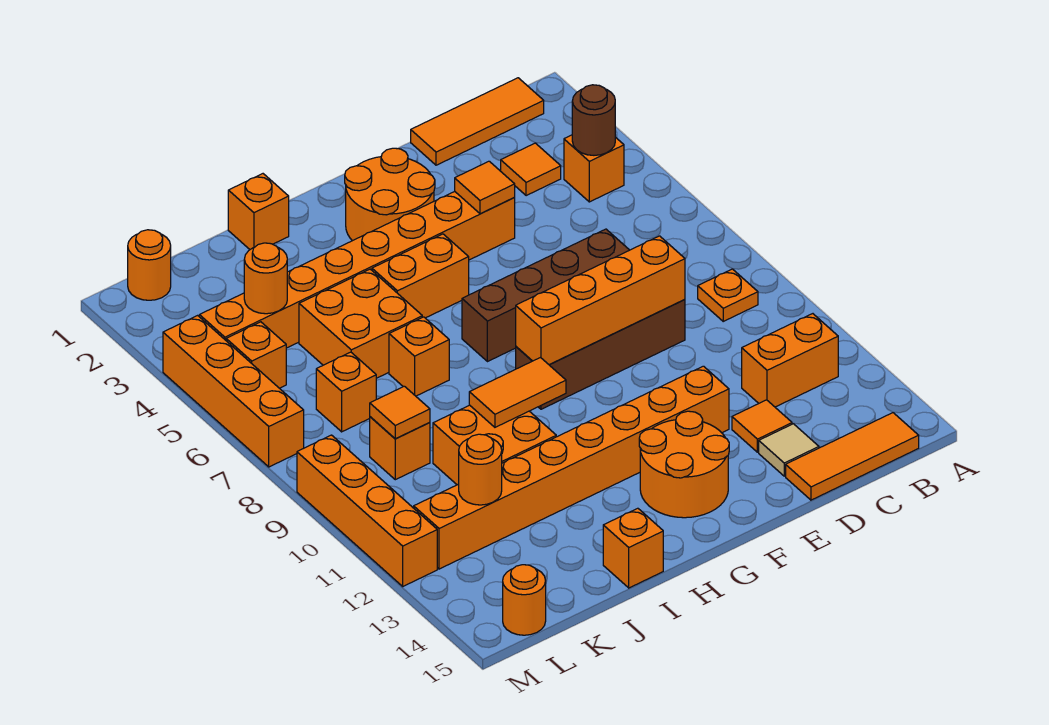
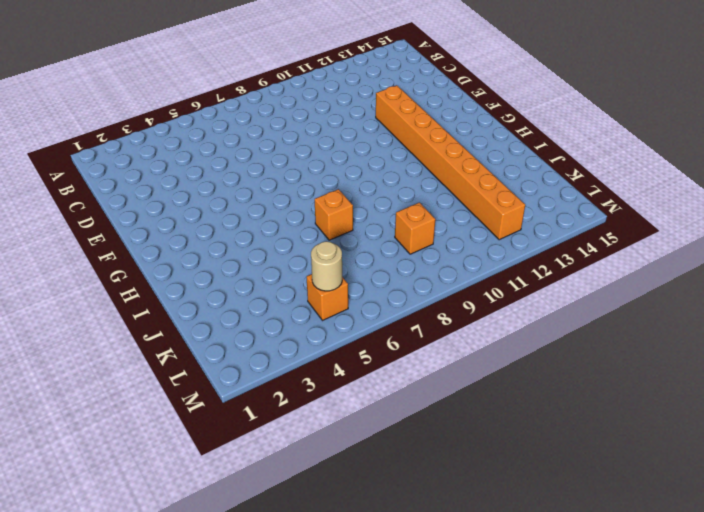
tan 1x1 round brick [311,241,342,291] -> none
none -> orange 1x3 tile [411,78,544,165]
none -> orange 1x1 brick [564,135,624,202]
none -> orange 1x1 plate [698,269,758,321]
none -> orange 1x2 brick [742,314,838,407]

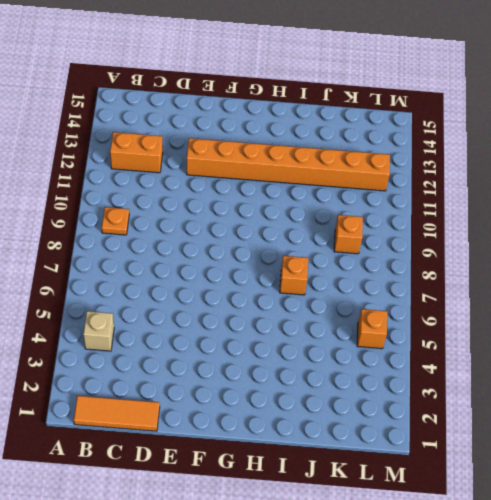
tan 1x1 brick [83,311,114,351] -> orange 1x1 brick [564,135,624,202]
none -> orange 1x3 tile [786,413,919,500]
none -> orange 1x1 tile [501,143,561,196]
none -> brown 1x4 brick [462,229,629,362]
none -> brown 1x4 brick [516,299,685,409]

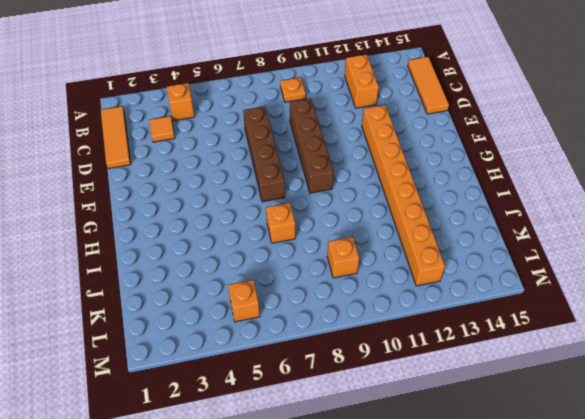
none -> orange 1x1 tile [732,400,792,452]
none -> tan 1x1 tile [759,424,819,476]
none -> orange 1x8 brick [199,192,515,348]
none -> orange 2x2 round brick [345,148,435,241]

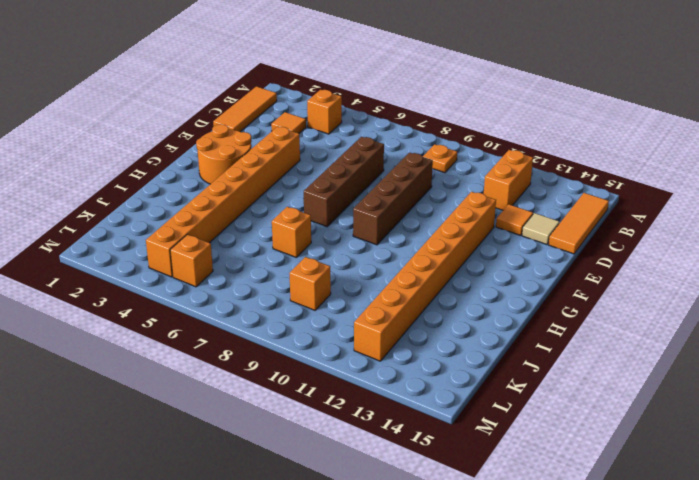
none -> orange 2x2 round brick [639,411,729,518]
none -> orange 1x2 brick [372,234,469,318]
none -> orange 1x1 brick [228,174,289,249]
none -> orange 2x2 brick [299,269,422,378]

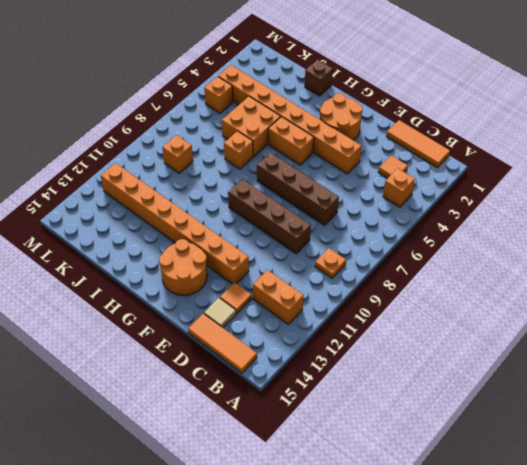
brown 1x1 brick [305,60,333,96] -> orange 1x1 brick [228,174,289,249]
none -> orange 2x2 brick [433,405,556,485]
none -> orange 1x1 brick [603,508,663,588]
none -> orange 1x1 brick [316,352,376,432]
none -> orange 1x1 round brick [128,230,171,300]

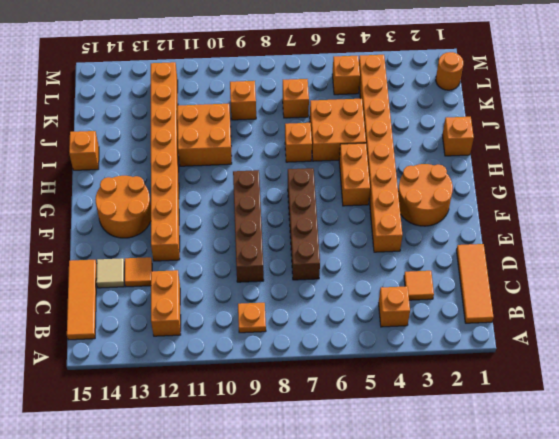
none -> orange 1x1 round brick [503,565,546,635]
none -> orange 1x4 brick [163,316,304,467]
none -> orange 1x4 brick [297,435,437,586]
none -> brown 1x1 round brick [572,85,615,155]

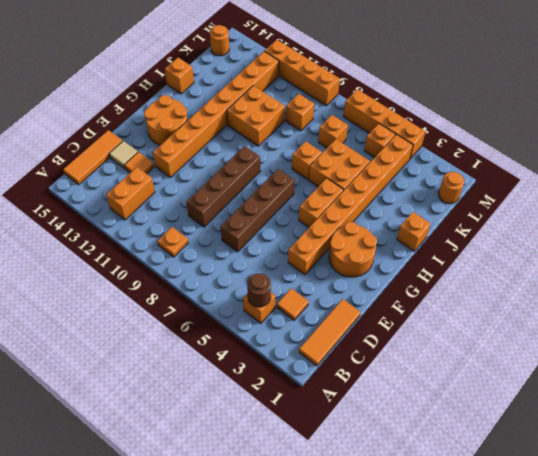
none -> orange 1x4 brick [516,236,685,365]
none -> orange 1x1 tile [455,161,515,214]
none -> orange 1x2 tile [469,358,566,427]
none -> orange 1x1 round brick [244,243,287,314]

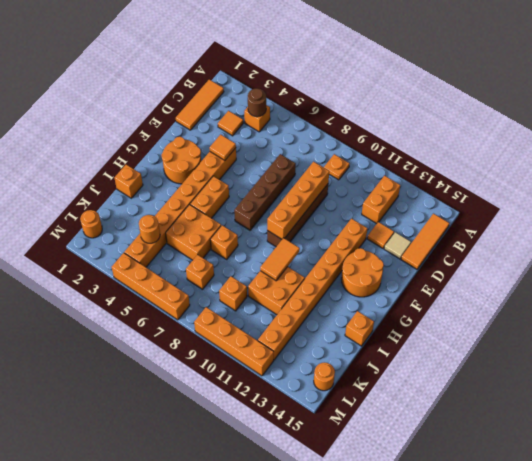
none -> orange 1x1 brick [226,322,286,388]
none -> orange 1x1 tile [370,386,430,439]
none -> orange 1x1 round brick [459,434,502,505]

